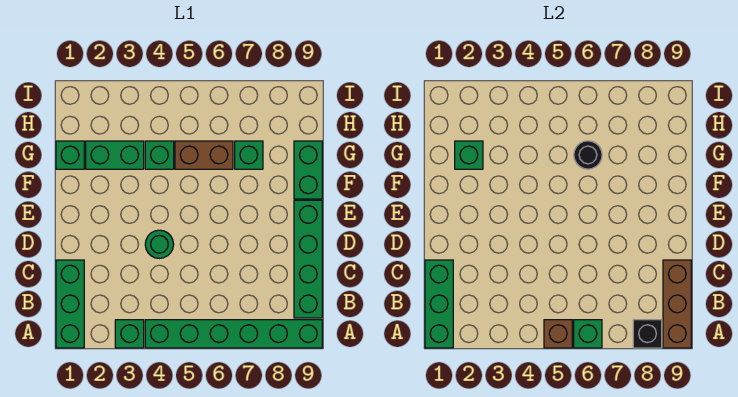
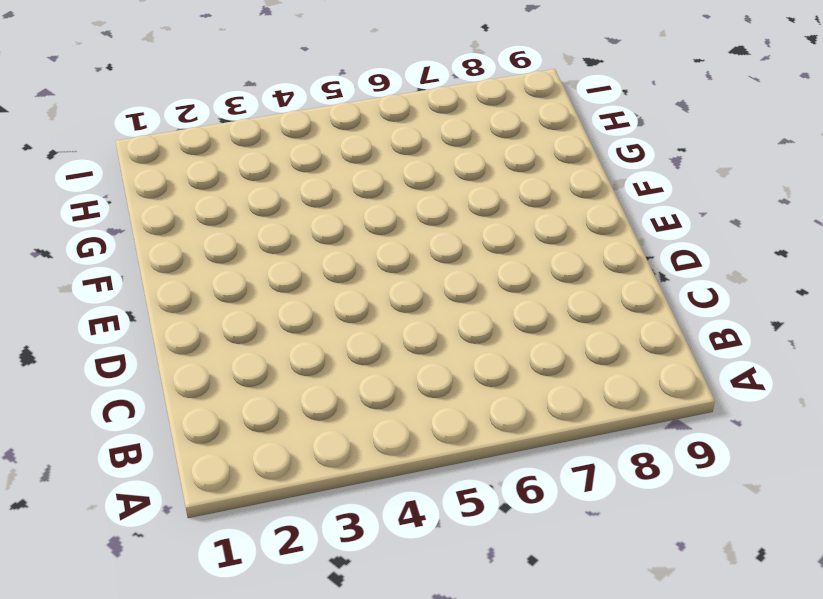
none -> green 1x3 brick [56,260,84,348]
none -> green 1x1 brick [115,320,144,348]
none -> green 1x6 brick [145,320,322,348]

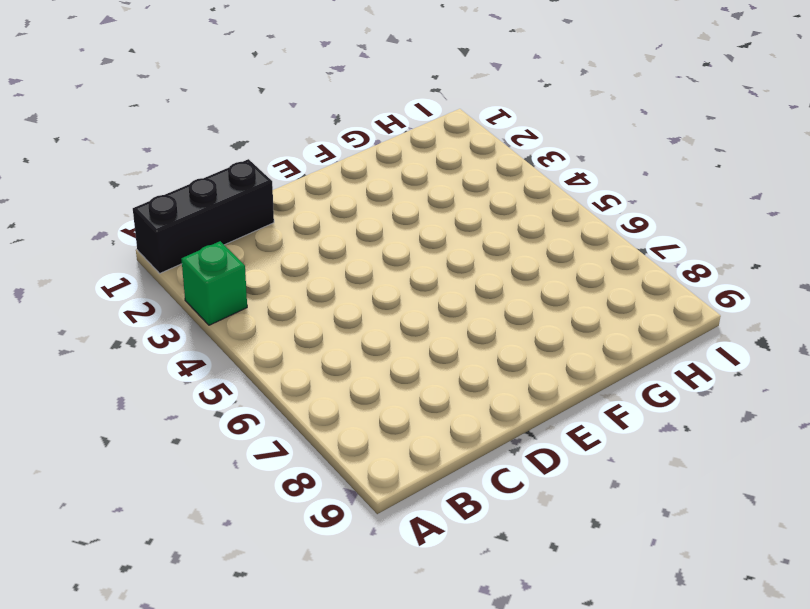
black 1x3 brick [133,159,274,273] -> green 1x3 brick [56,260,84,348]
none -> green 1x6 brick [145,320,322,348]
none -> green 1x4 brick [294,200,322,318]
none -> green 1x1 round brick [145,230,174,258]

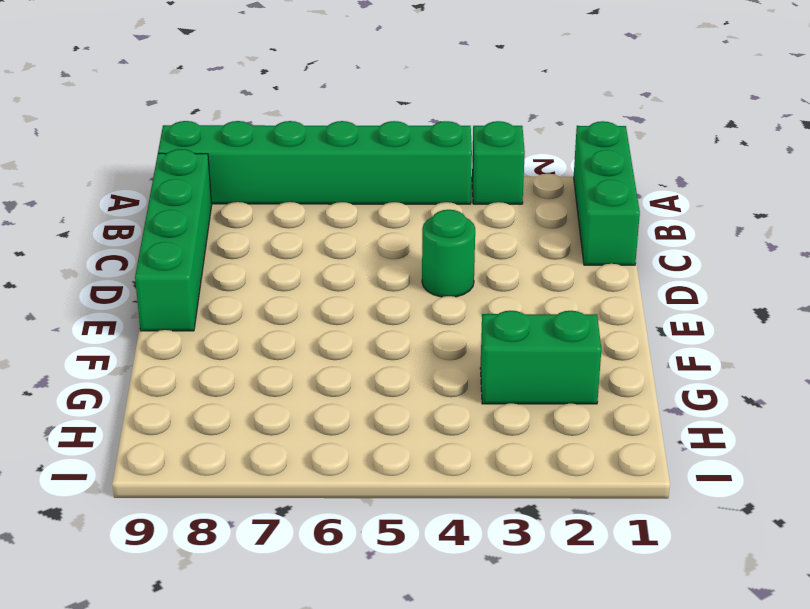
none -> green 1x2 brick [294,141,322,199]
none -> green 1x1 brick [56,141,84,169]
none -> green 1x1 brick [145,141,174,169]

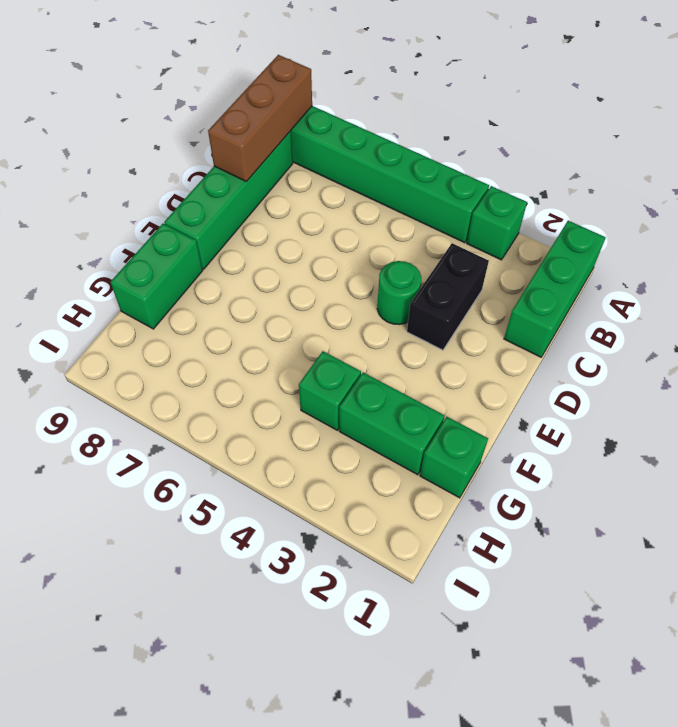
black 1x2 brick [407,243,489,350] -> none
none -> brown 1x2 brick [175,141,233,169]
none -> green 1x1 brick [235,141,263,169]
none -> green 1x3 brick [425,260,453,348]

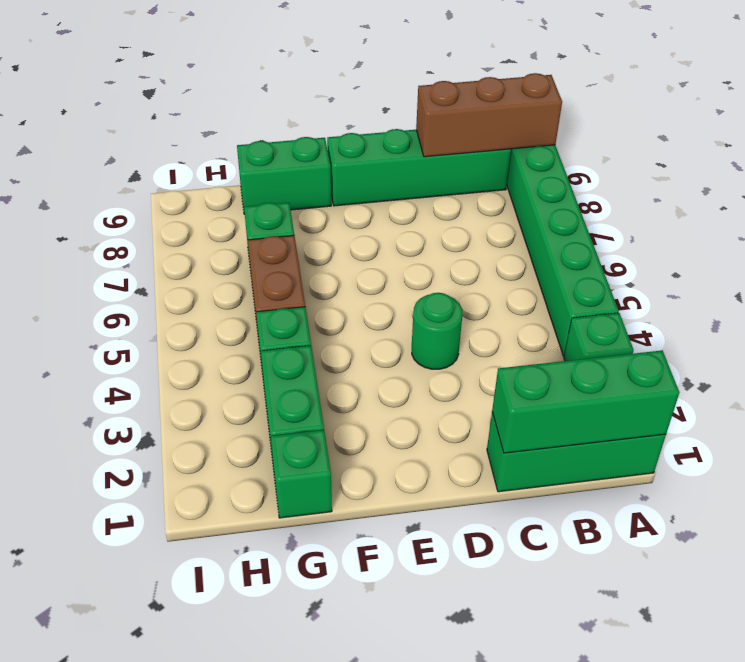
none -> brown 1x1 brick [544,320,572,348]
none -> green 1x1 brick [574,320,602,348]
none -> black 1x1 brick [633,320,662,348]

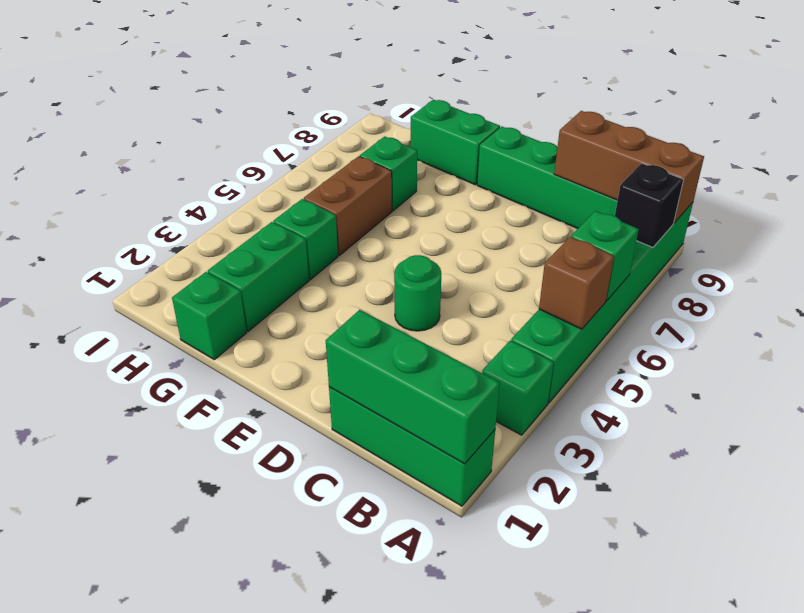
none -> green 1x1 brick [455,141,483,169]
none -> black 1x1 round brick [574,141,602,169]

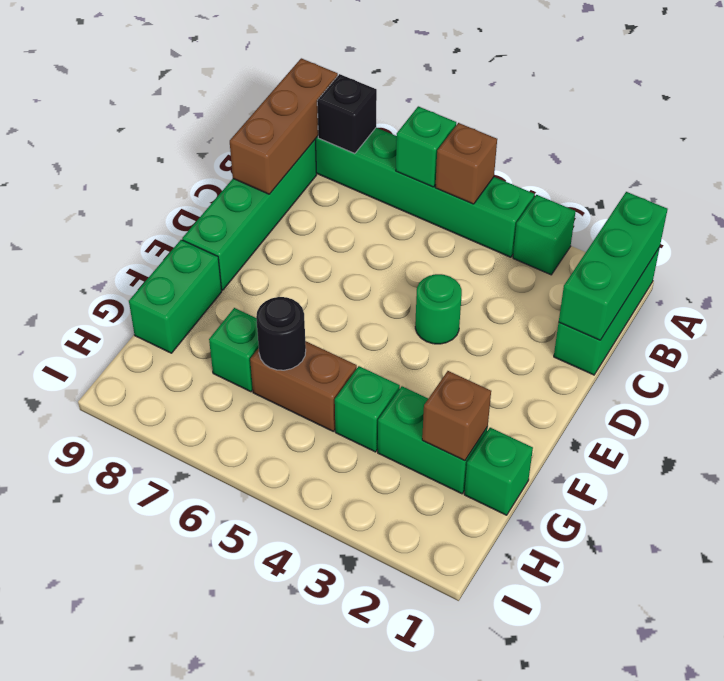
brown 1x1 brick [422,371,491,460] -> green 1x1 brick [455,141,483,169]

